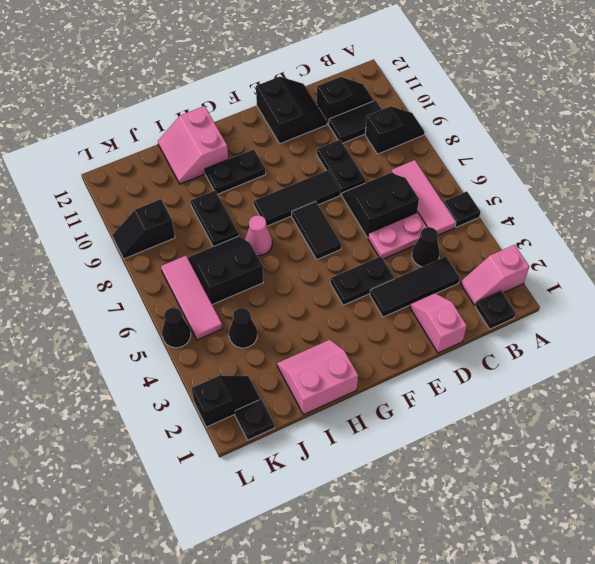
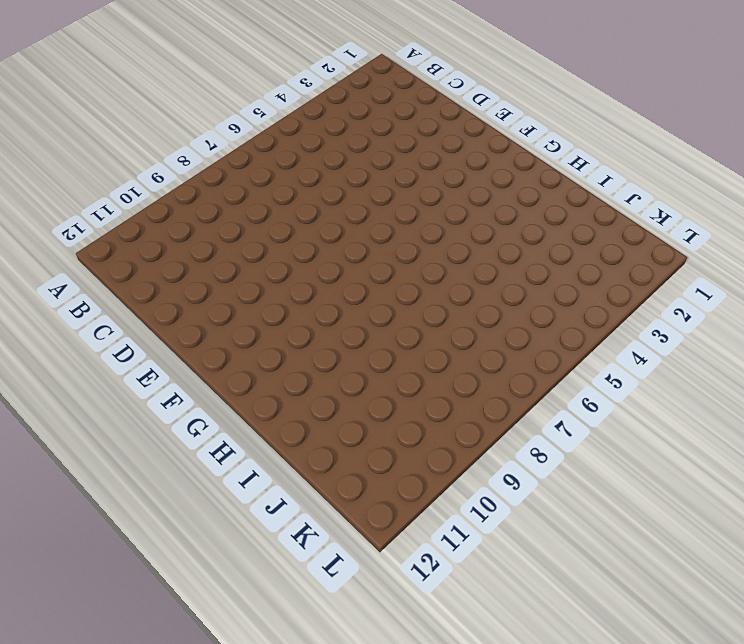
none -> pink 1x2 slope [461,245,529,306]
none -> black 1x1 plate [443,191,480,227]
none -> black 1x2 slope [365,106,425,154]

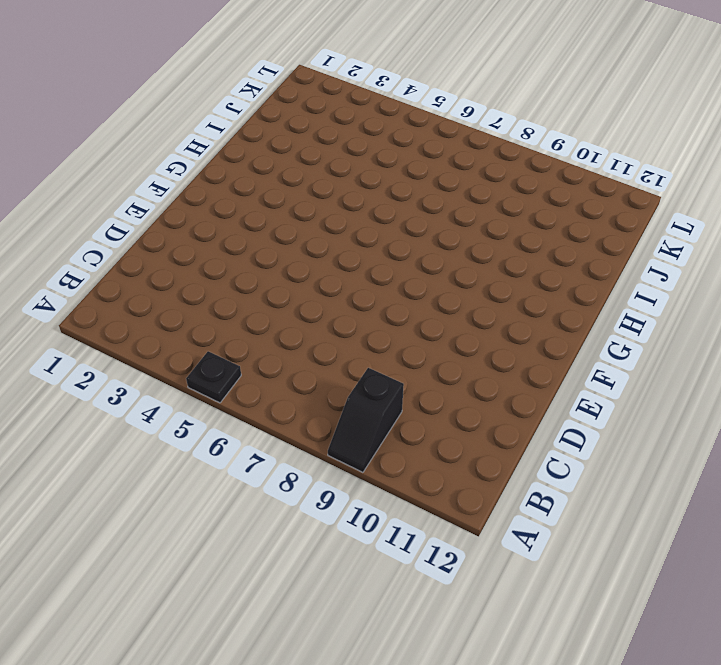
none -> pink 1x2 slope [461,245,529,306]
none -> black 1x1 plate [475,291,516,329]
none -> pink 1x3 tile [391,160,456,235]

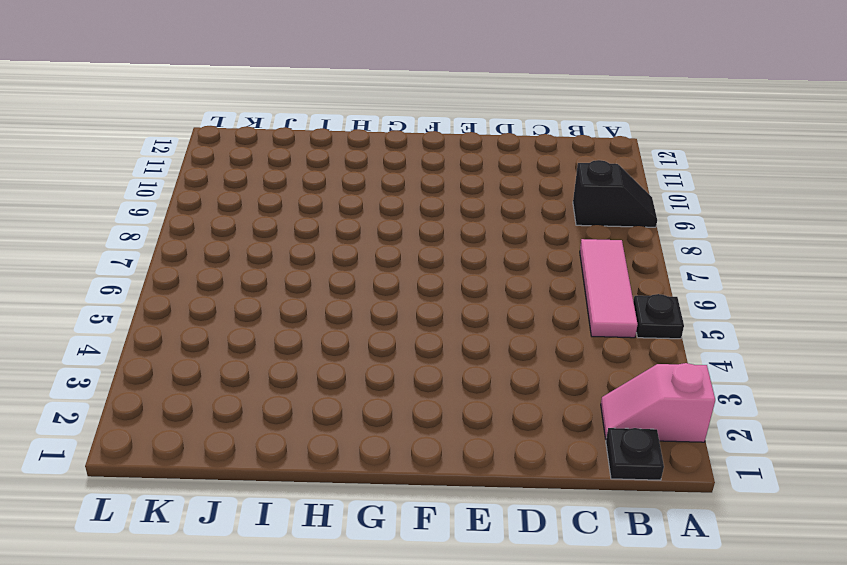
none -> black 1x2 tile [329,100,382,143]
none -> black 1x2 slope [317,77,374,124]
none -> black 1x3 tile [370,257,460,317]

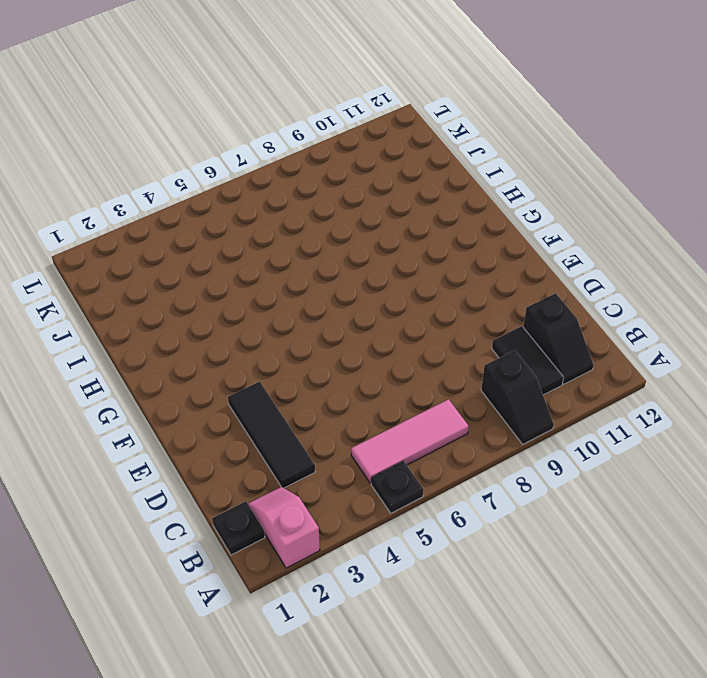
none -> black 1x1 cone [412,227,440,267]
none -> pink 1x2 plate [368,212,427,259]
none -> black 2x2 slope [342,173,419,238]

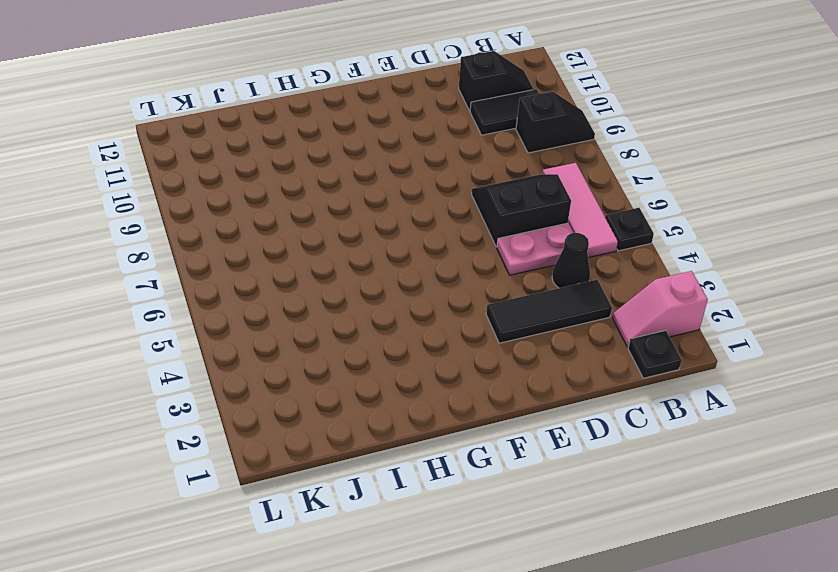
none -> pink 1x2 slope [410,293,467,353]
none -> black 1x2 plate [317,140,365,195]
none -> black 2x2 slope [256,77,327,144]

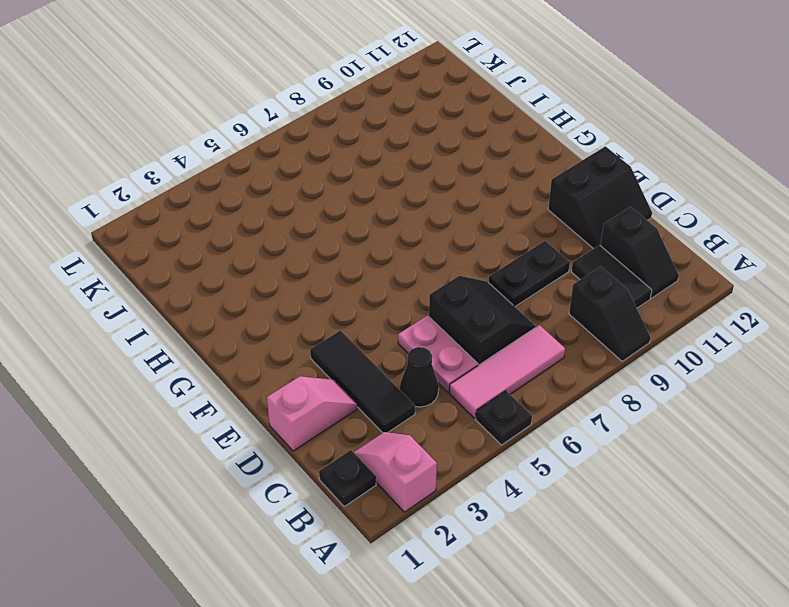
none -> black 1x2 plate [330,256,394,305]
none -> black 1x3 tile [254,170,340,226]
none -> black 1x2 tile [292,201,341,260]

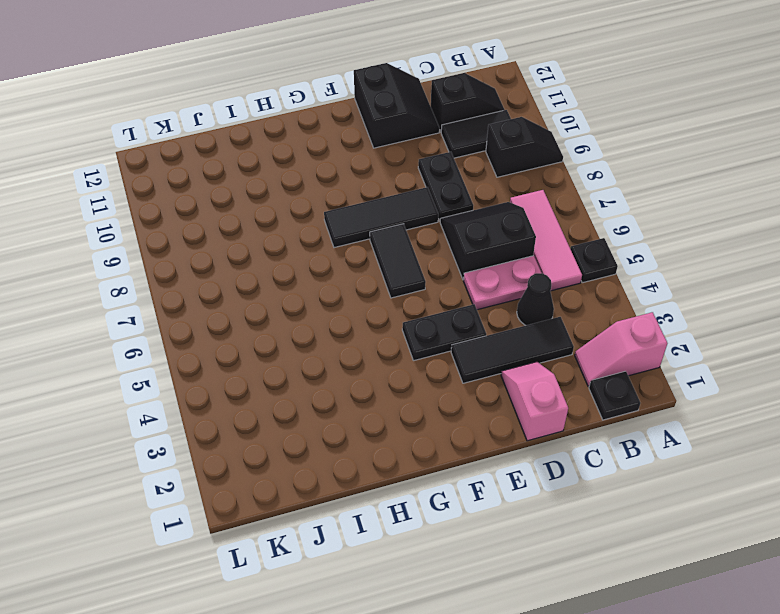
none -> black 1x2 plate [205,149,266,194]
none -> pink 2x2 slope [277,340,358,415]
none -> pink 1x1 cone [245,215,272,256]

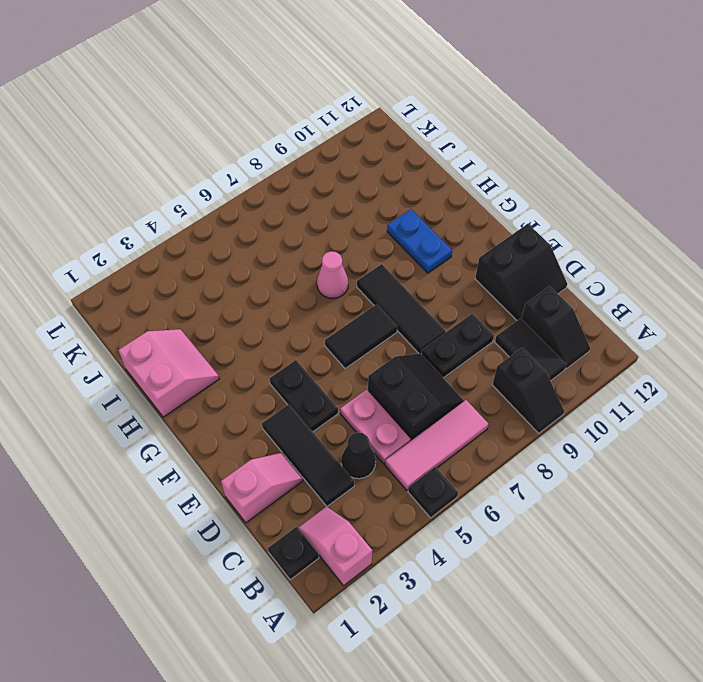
blue 1x2 plate [387,209,452,273] -> black 1x2 plate [205,149,266,194]
none -> pink 2x2 slope [158,106,228,184]
none -> black 2x2 slope [188,236,263,305]
none -> black 1x2 plate [191,191,239,247]

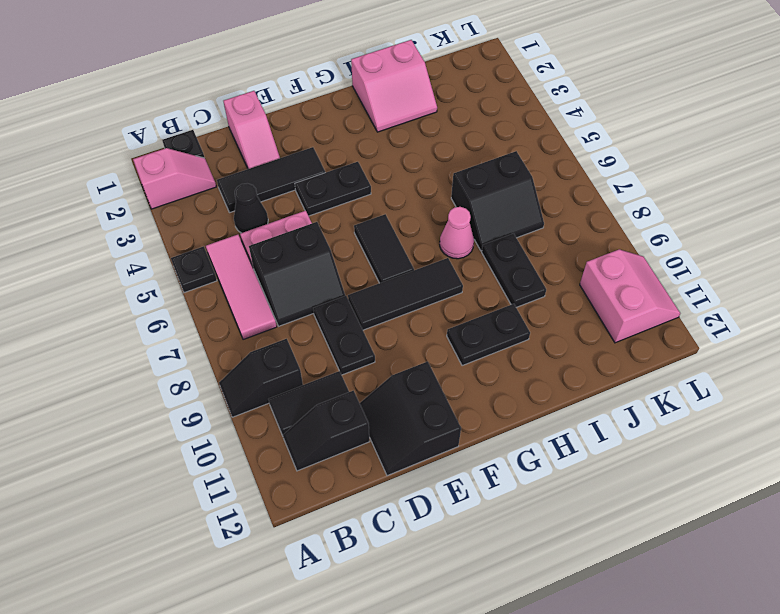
pink 2x2 slope [580,250,680,343] -> pink 2x2 slope moved to [158,106,228,184]
none -> black 1x1 cone [229,308,257,348]
none -> black 1x1 plate [235,399,274,440]
none -> black 1x2 slope [192,375,260,427]

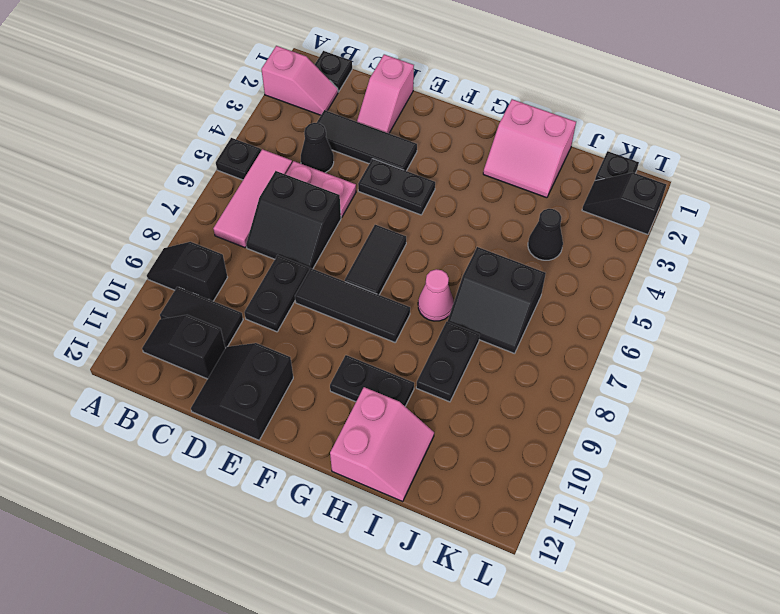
none -> pink 1x3 tile [161,256,223,340]
none -> black 1x2 slope [113,199,175,259]
none -> black 1x1 cone [162,308,191,348]

